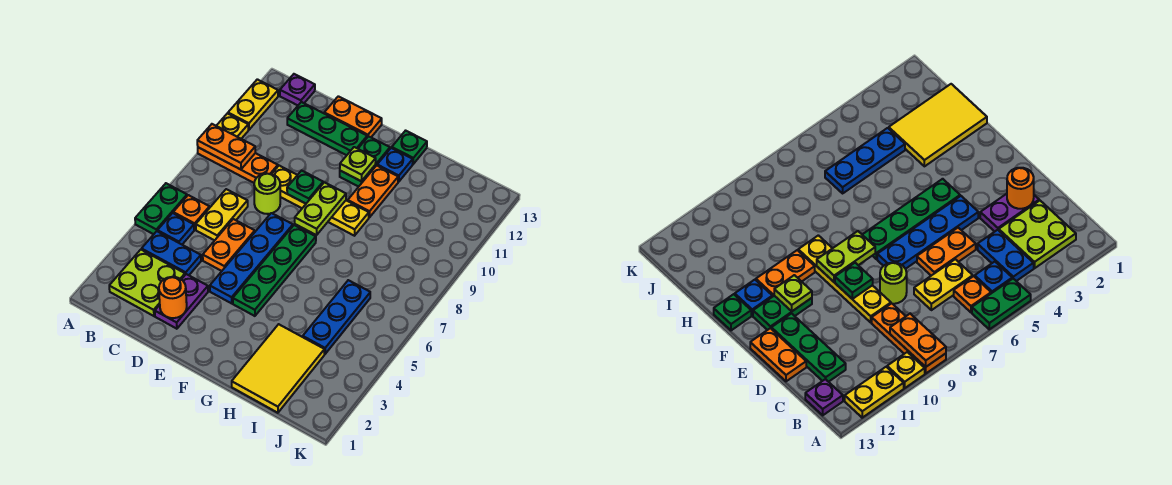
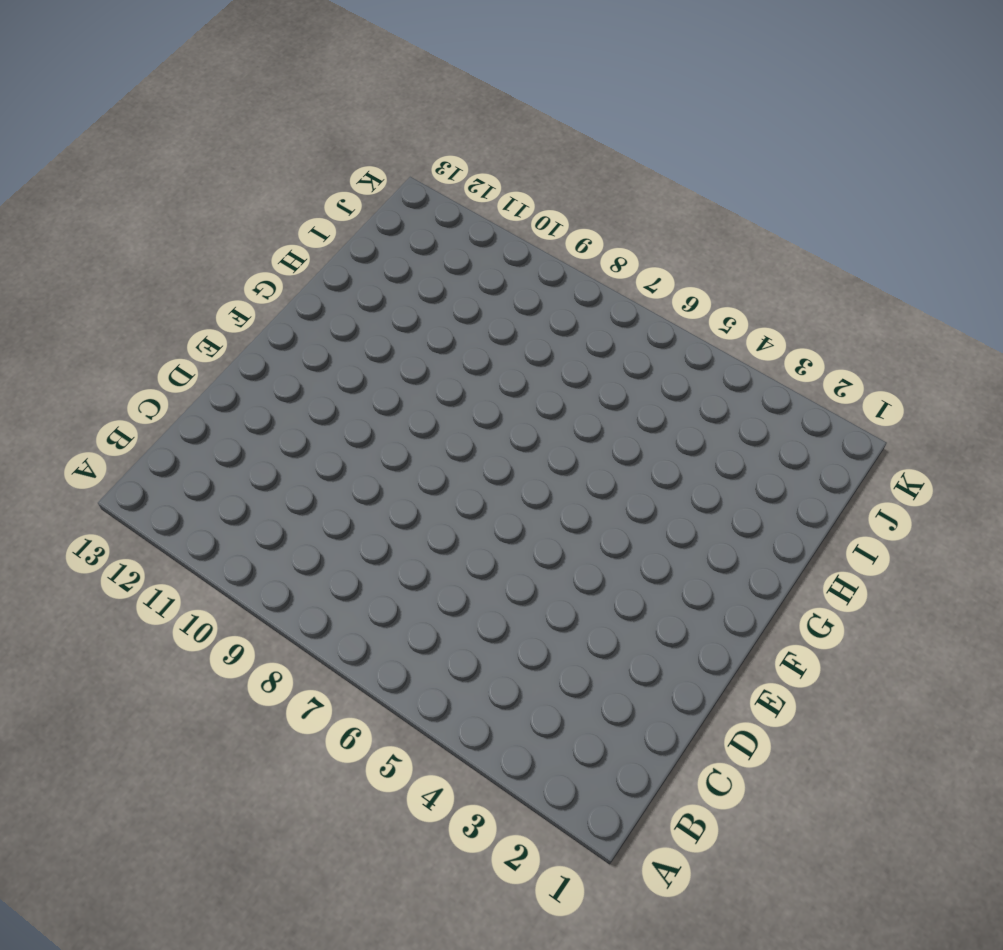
none -> green 1x2 plate [135,183,187,234]
none -> orange 1x3 plate [198,147,278,183]
none -> yellow 1x1 plate [217,113,248,139]

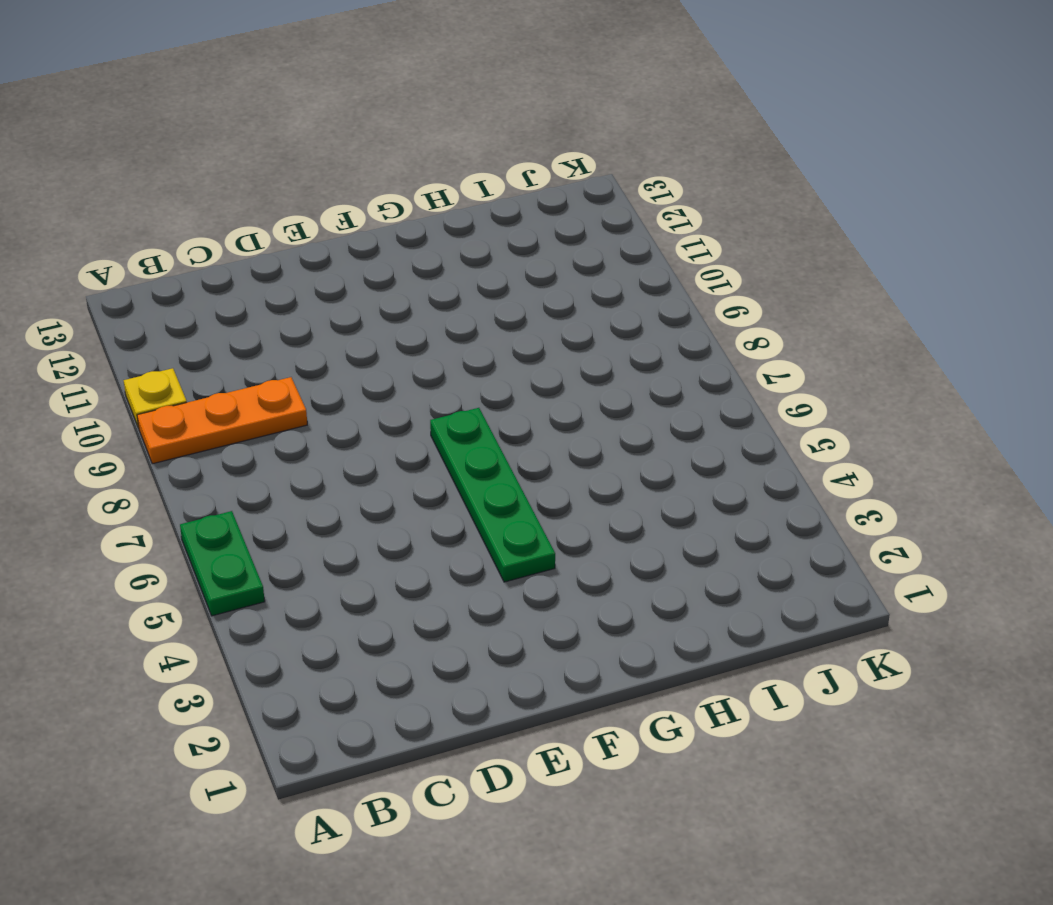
none -> yellow 1x2 plate [228,79,278,130]
none -> lime 2x2 plate [109,250,185,316]
none -> blue 1x2 plate [142,231,201,275]

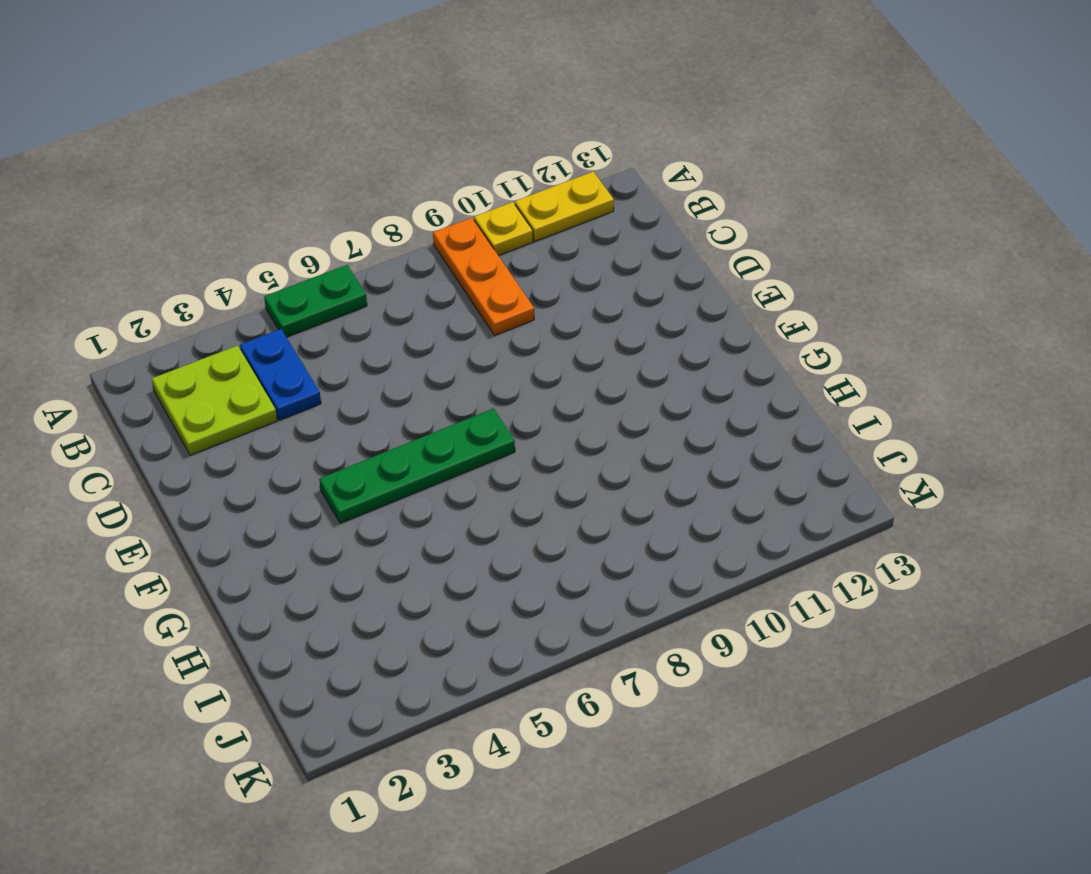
none -> blue 1x1 plate [157,213,194,244]
none -> orange 1x1 plate [173,195,210,230]
none -> purple 1x1 plate [280,74,315,105]

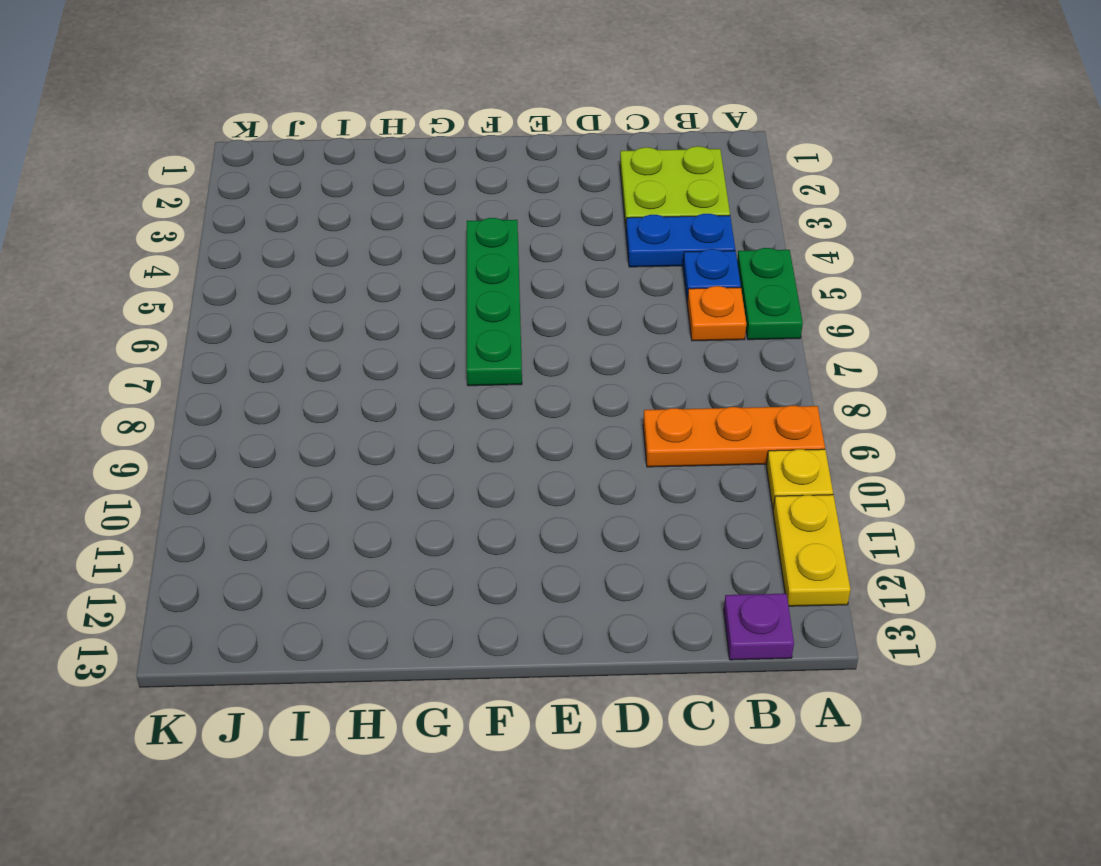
none -> yellow 1x2 plate [196,189,248,240]
none -> green 1x3 plate [287,102,367,155]
none -> purple 1x2 plate [155,274,208,329]

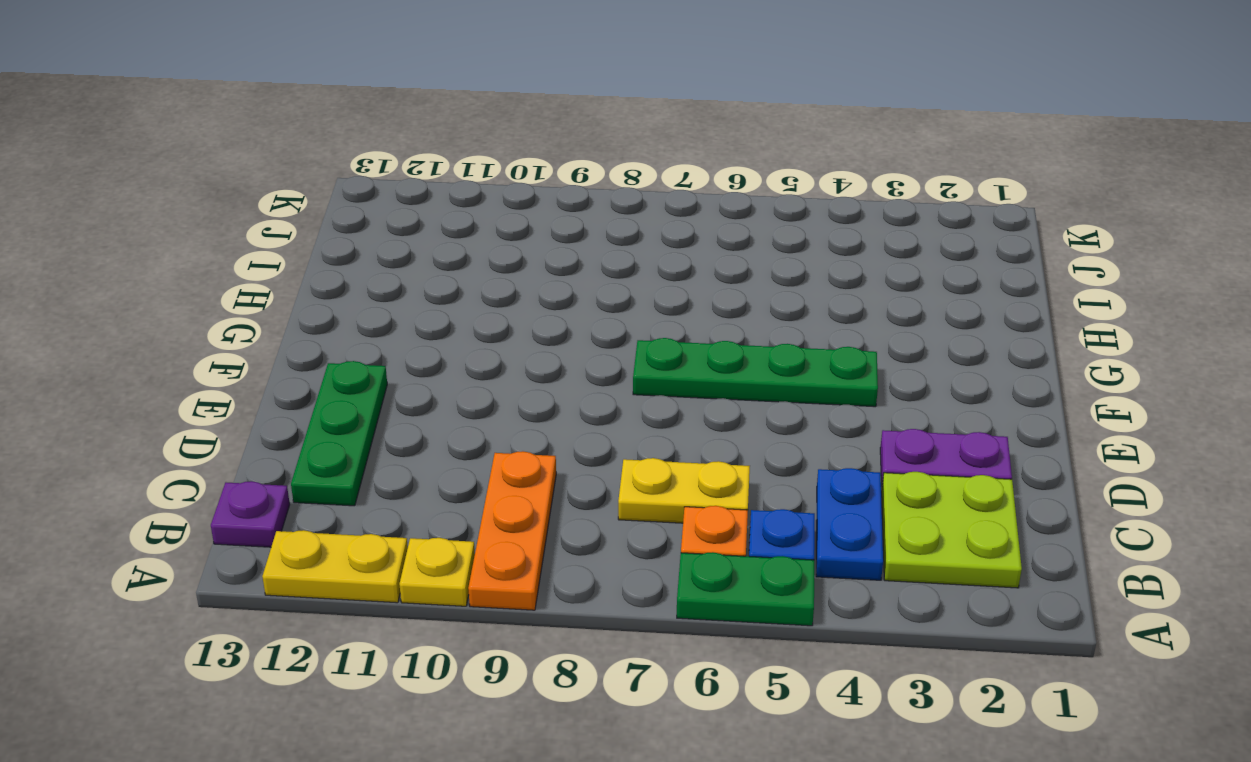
none -> orange 1x2 plate [203,219,255,271]
none -> lime 1x1 round brick [254,174,280,214]
none -> yellow 1x4 plate [272,166,369,236]

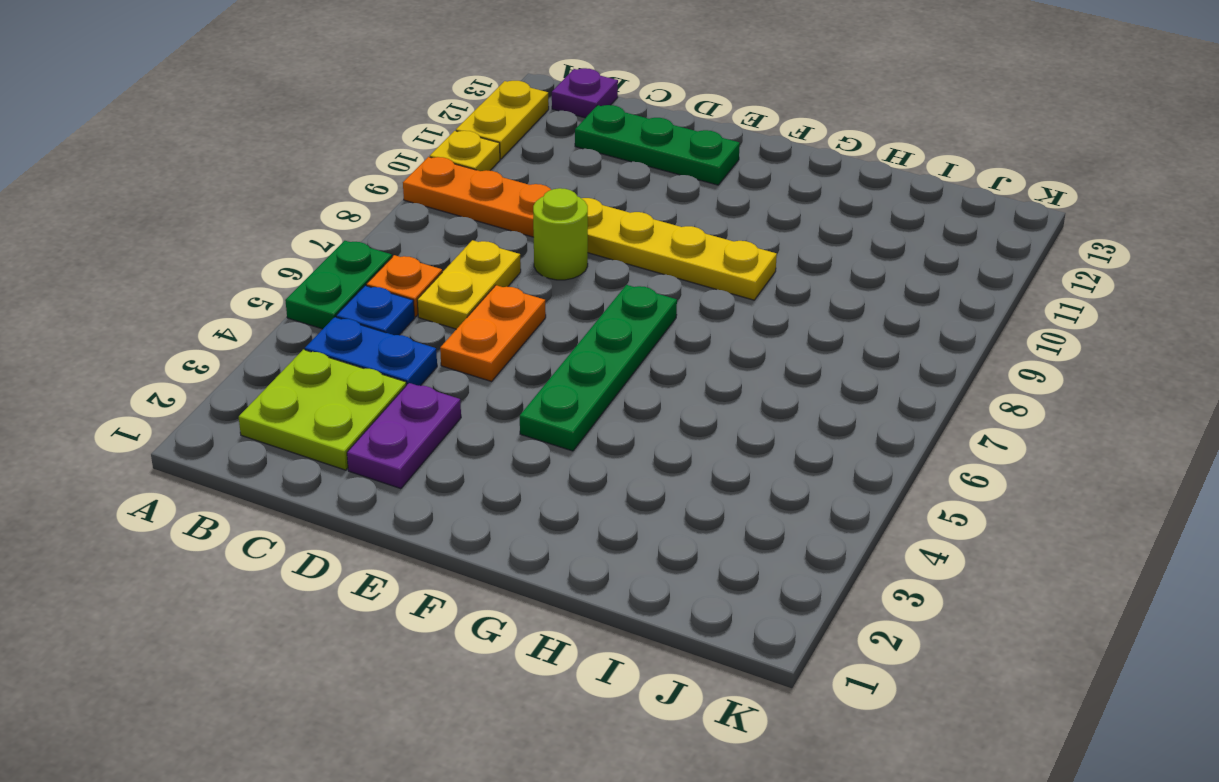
none -> orange 1x2 plate [324,96,382,137]
none -> blue 1x4 plate [210,213,293,304]
none -> green 1x2 plate [340,136,390,187]

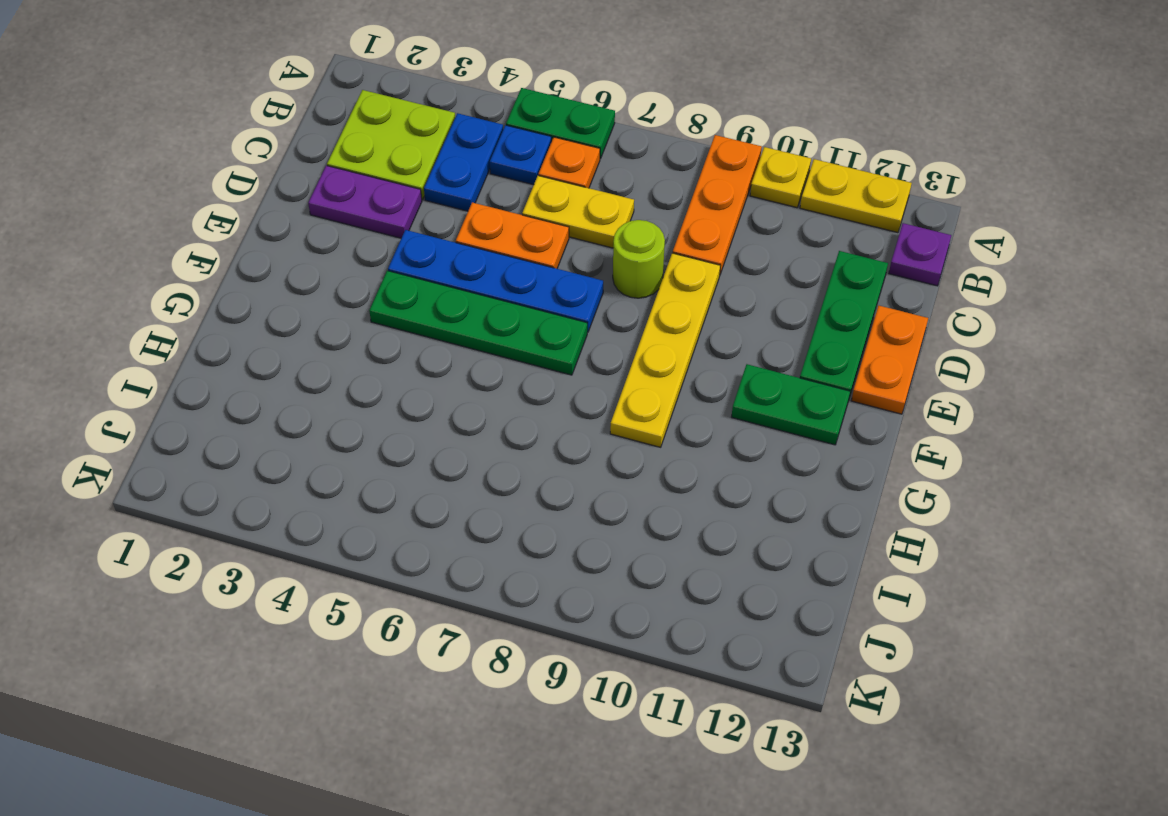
none -> orange 1x2 plate [348,165,398,217]
none -> blue 1x1 plate [377,148,413,182]
none -> green 1x1 plate [392,131,427,164]

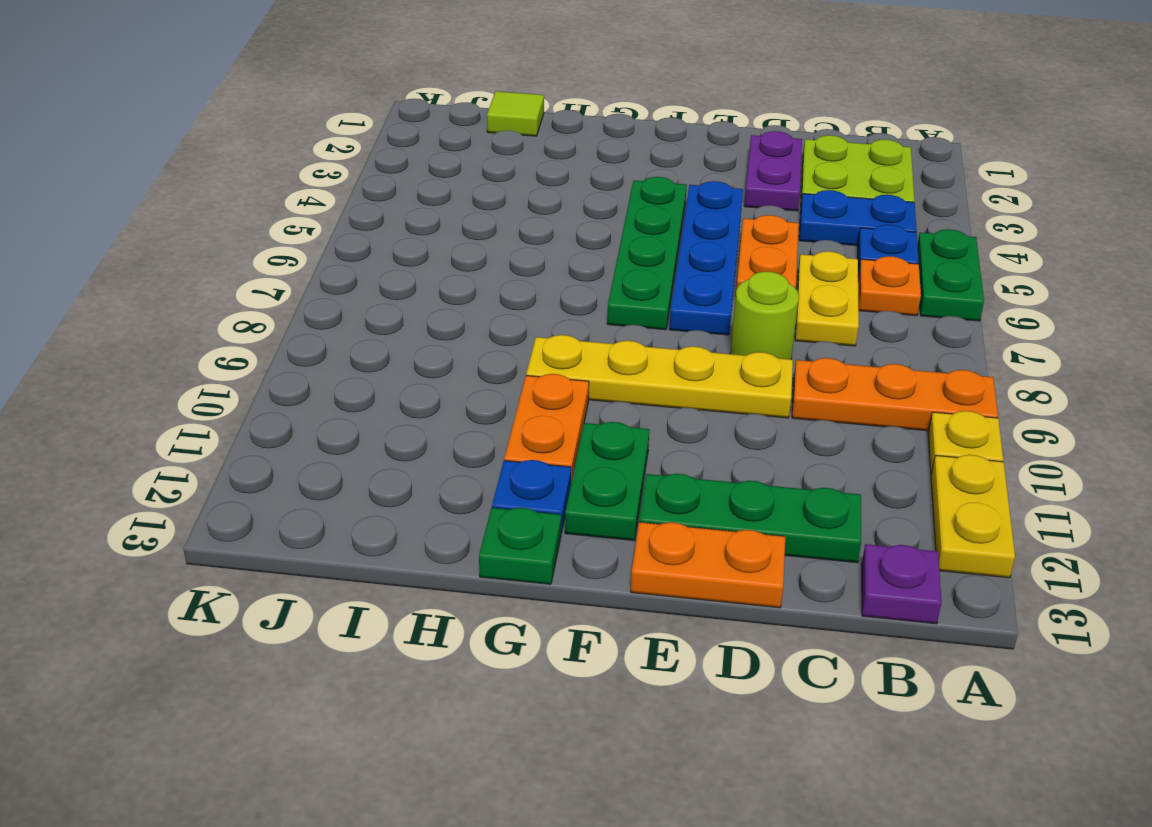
lime 1x1 tile [487,91,544,136] -> yellow 2x3 tile [232,324,324,413]
none -> blue 1x3 plate [303,280,370,354]
none -> orange 1x2 plate [197,124,255,170]
none -> orange 1x1 round brick [159,277,187,318]

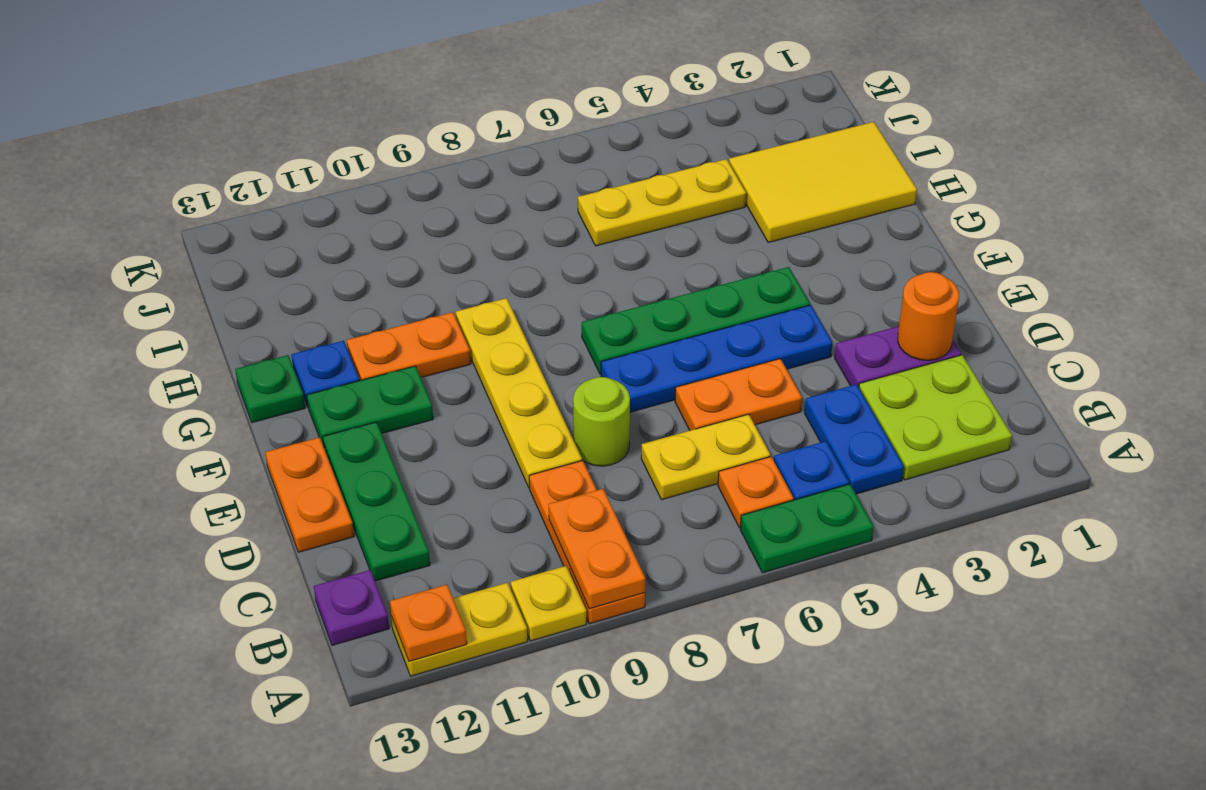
orange 1x1 plate [390,585,467,661] -> none
yellow 1x3 plate [578,159,746,246] -> blue 1x3 plate [303,280,370,354]
none -> green 1x1 plate [287,170,323,204]
none -> lime 1x2 plate [295,182,346,235]
none -> lime 1x1 plate [340,147,376,181]

